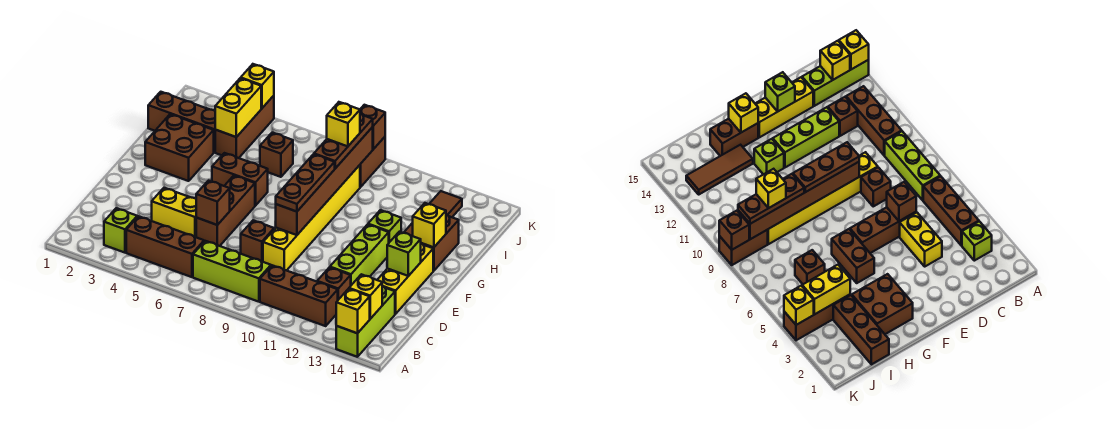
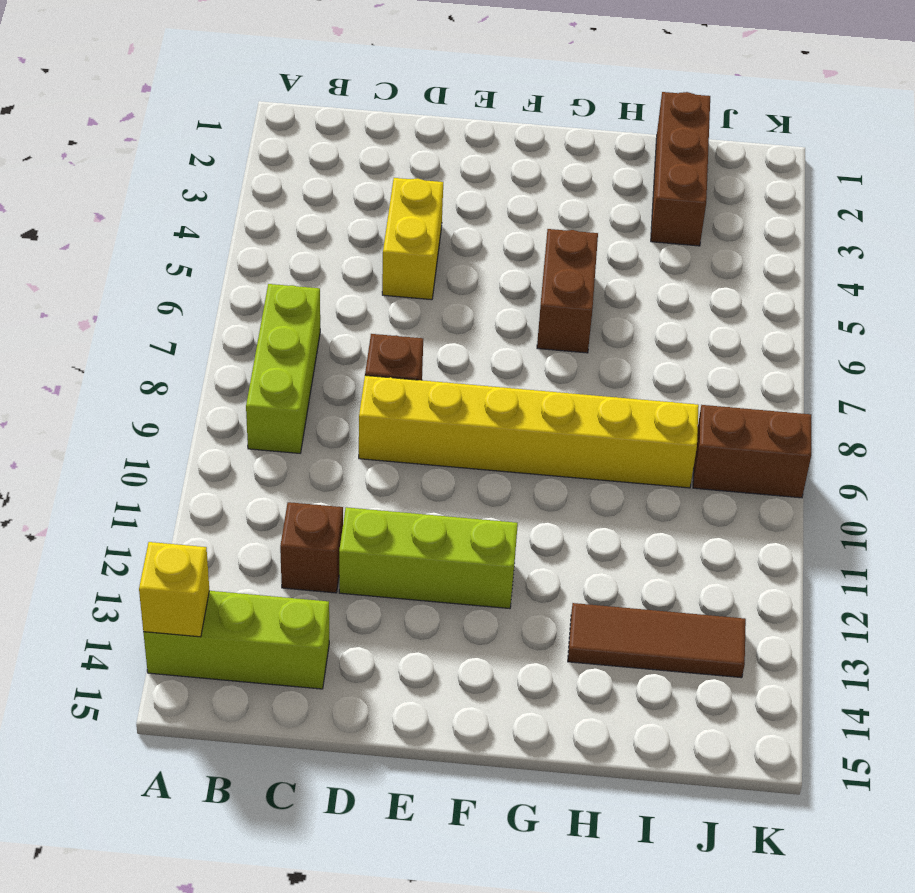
none -> lime 1x1 brick [104,208,137,253]
none -> brown 1x3 brick [126,216,204,277]
none -> brown 1x3 brick [260,265,338,326]
none -> brown 1x3 brick [196,176,255,246]

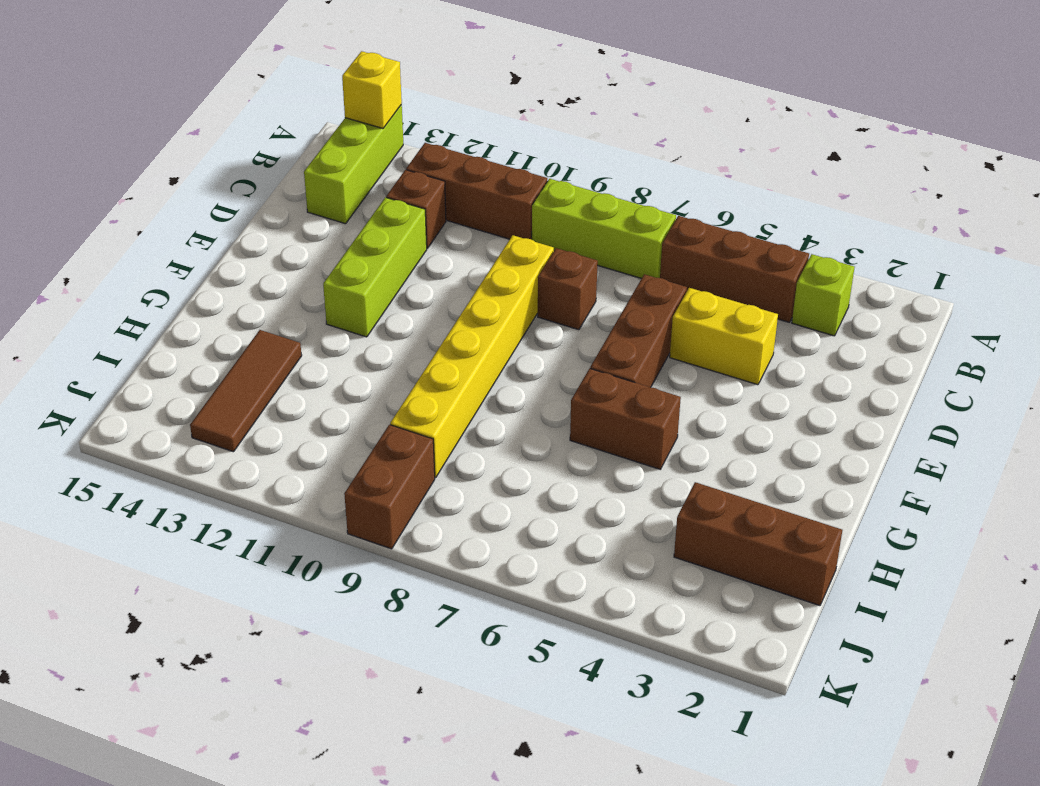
none -> yellow 1x3 brick [378,243,433,314]
none -> brown 2x2 brick [145,114,214,181]
none -> lime 1x1 brick [368,210,401,242]
none -> brown 1x2 brick [422,215,459,271]

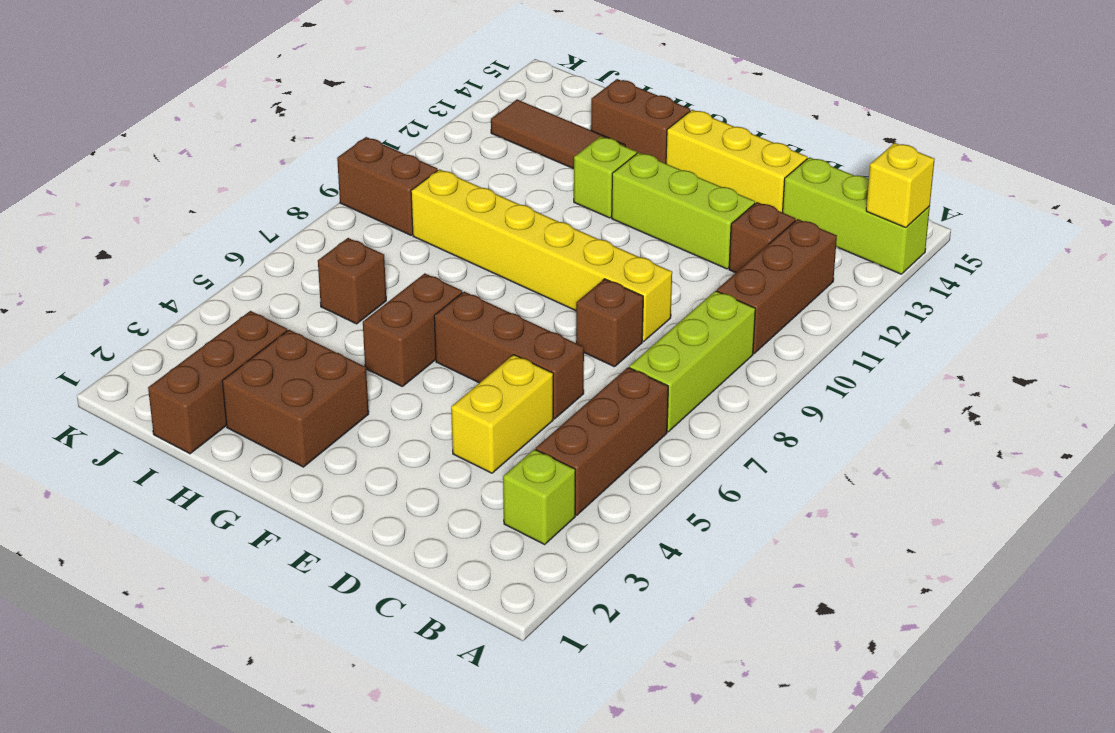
none -> brown 1x3 brick [215,96,274,158]
none -> yellow 1x1 brick [349,274,382,319]
none -> brown 1x1 brick [196,181,230,225]
none -> brown 1x6 brick [275,127,373,235]

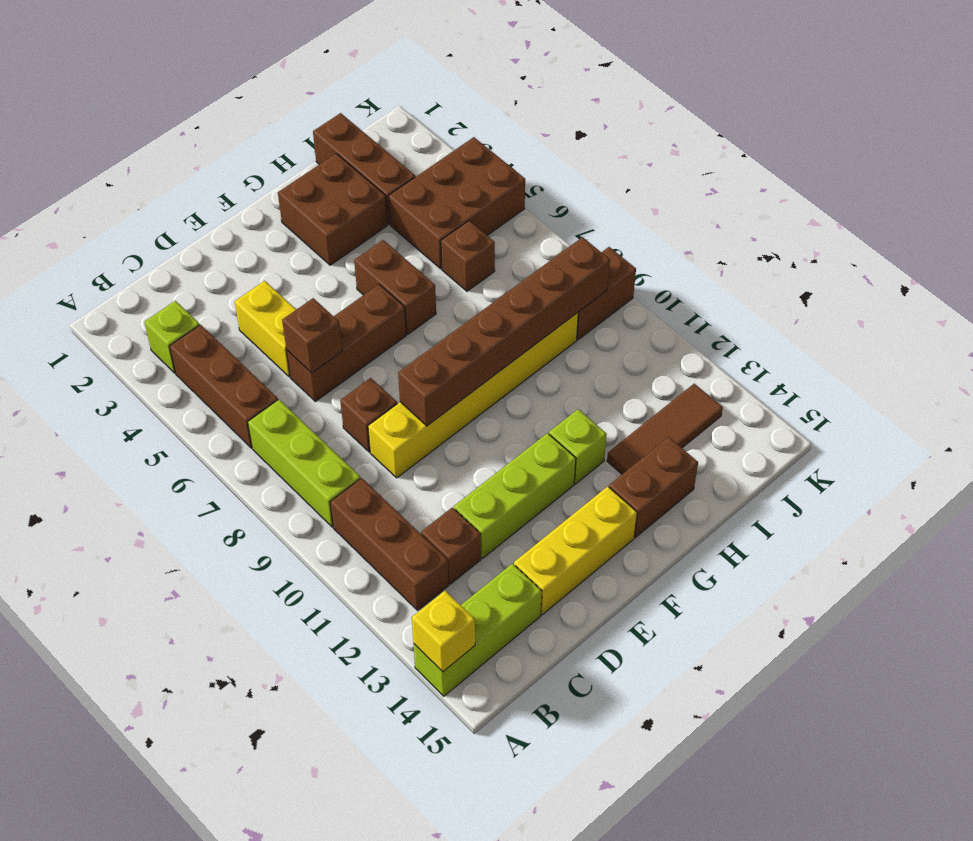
brown 2x3 brick [388,137,525,269] -> brown 1x3 brick [215,96,274,158]
none -> yellow 1x1 brick [349,274,382,319]
none -> lime 1x1 brick [387,232,421,276]
none -> yellow 1x1 brick [413,203,446,248]
none -> yellow 1x2 brick [215,78,261,137]

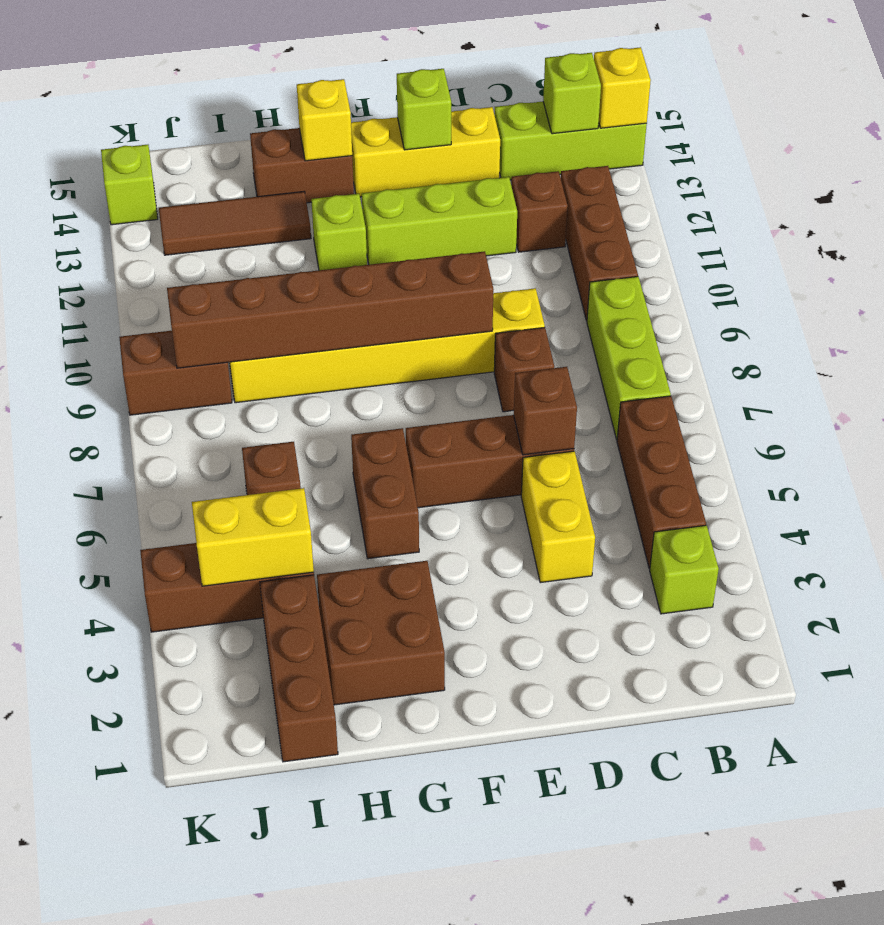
lime 1x1 brick [543,53,601,134] -> yellow 1x1 brick [349,274,382,319]
lime 1x1 brick [101,145,158,225] -> none
none -> yellow 1x1 brick [241,64,274,108]
none -> brown 1x1 brick [360,105,385,149]
none -> brown 1x3 plate [276,154,335,212]
none -> brown 1x3 plate [314,114,373,168]

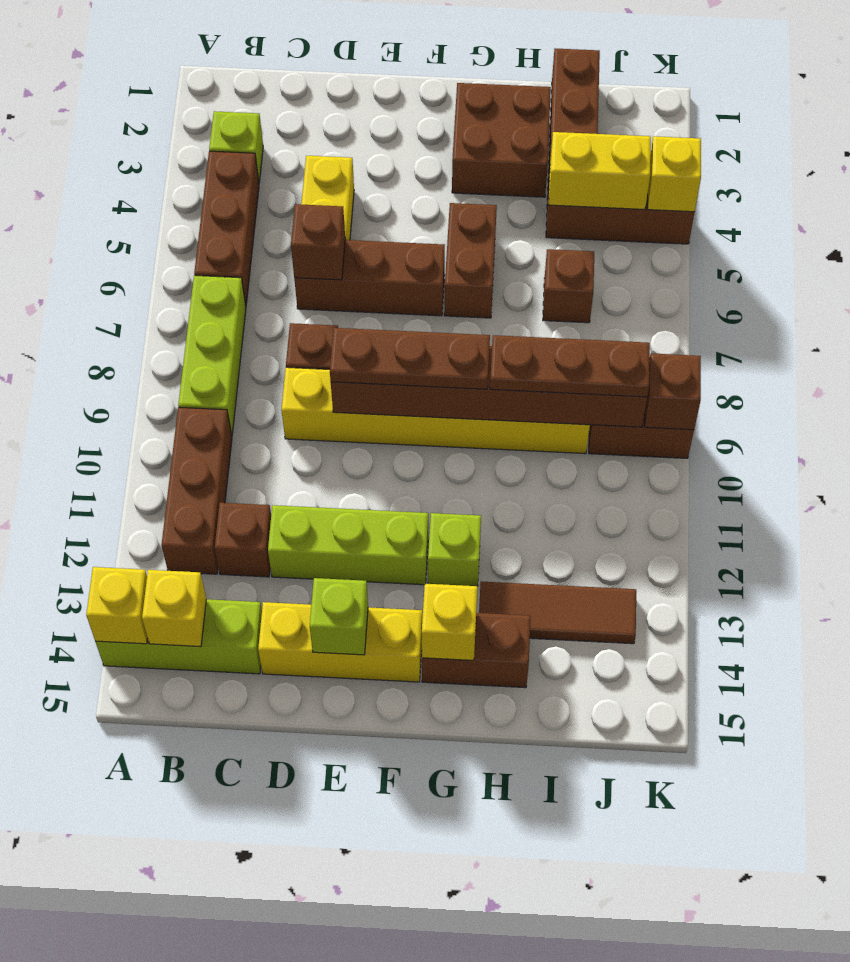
none -> yellow 1x1 brick [327,102,360,146]

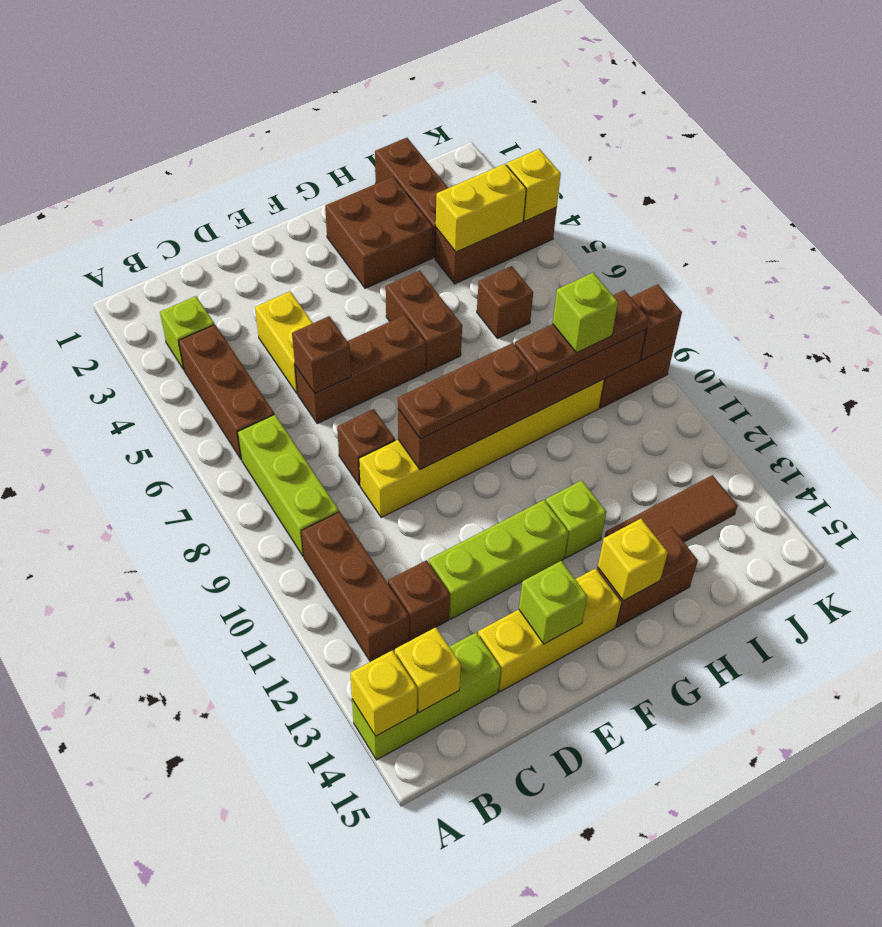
lime 1x1 brick [553,273,618,353] -> yellow 1x1 brick [327,102,360,146]

